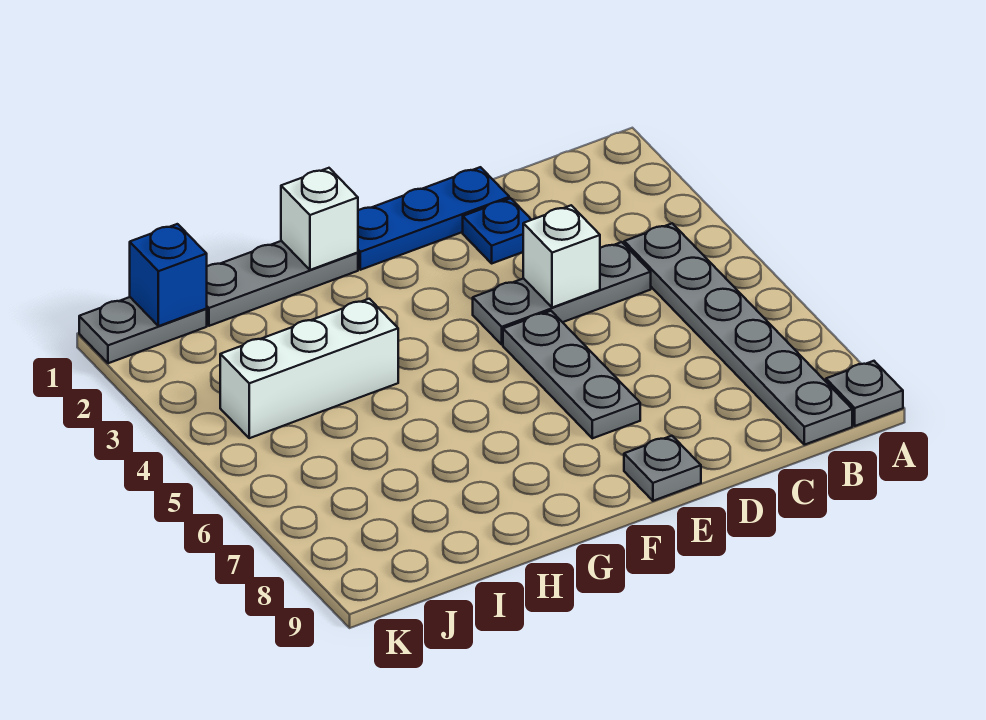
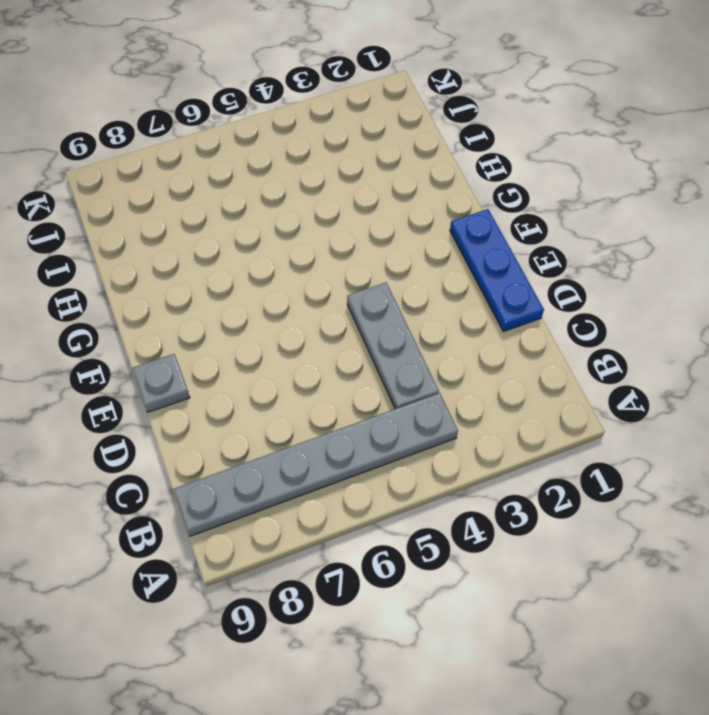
none -> grey 1x1 plate [826,361,903,426]
none -> blue 1x1 plate [463,198,531,263]
none -> grey 1x3 plate [503,311,640,438]

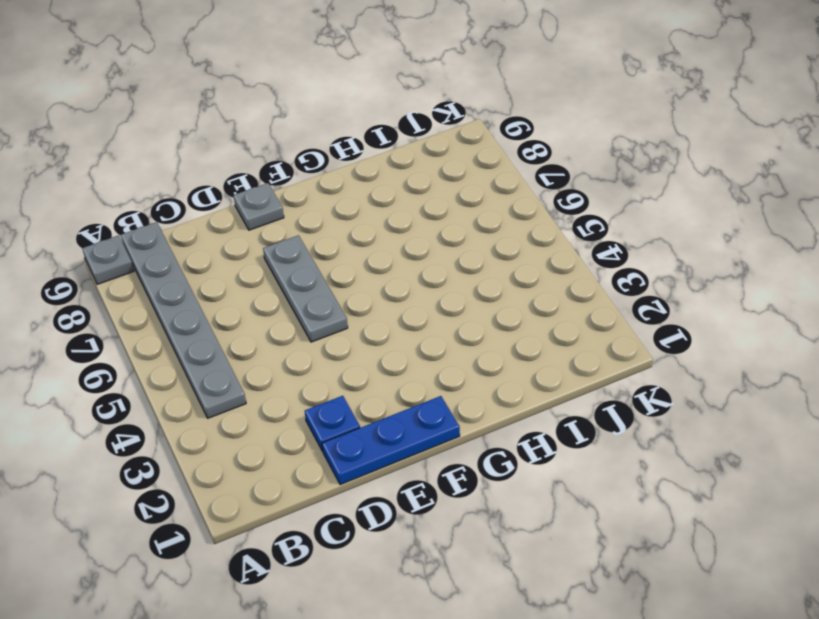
none -> grey 1x3 plate [473,242,651,345]
none -> grey 1x3 plate [206,241,358,326]
none -> white 1x3 brick [220,299,398,438]

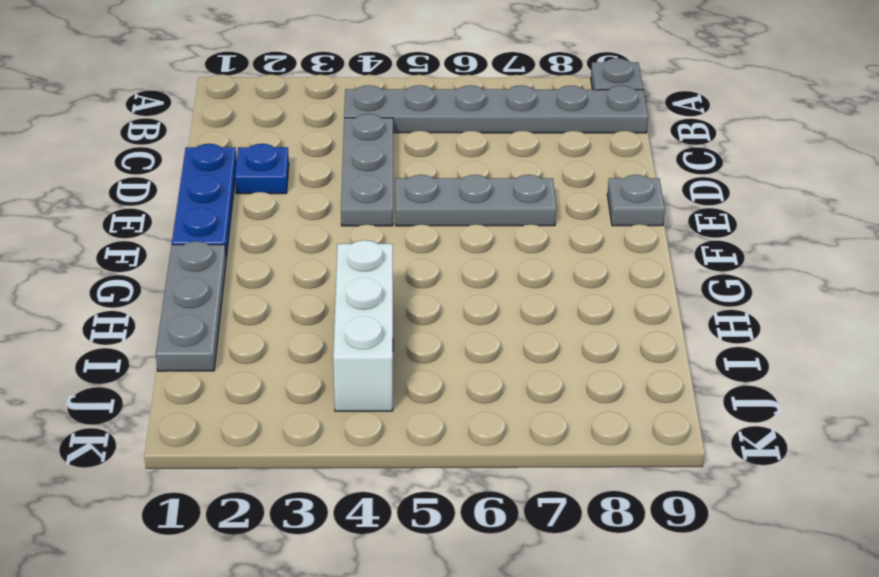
none -> grey 1x2 plate [79,297,207,363]
none -> white 1x1 brick [523,205,600,308]
none -> white 1x1 brick [281,168,358,270]

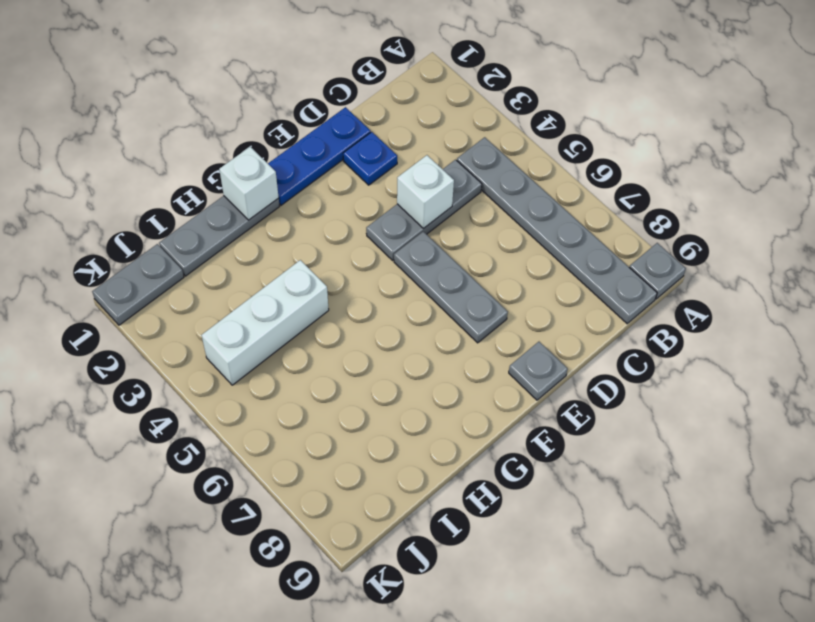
none -> blue 1x1 brick [130,224,207,326]

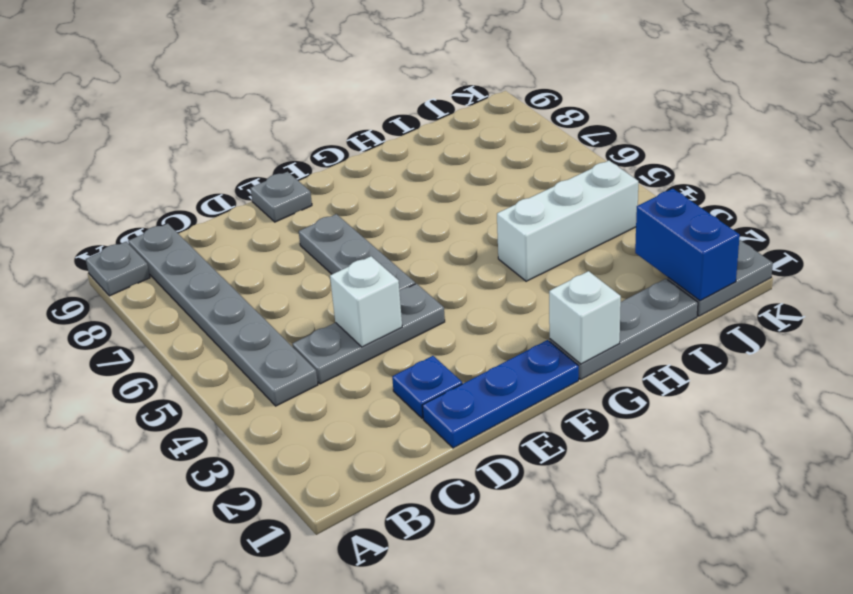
blue 1x2 brick [635,189,740,301] -> blue 1x1 brick [130,224,207,326]

